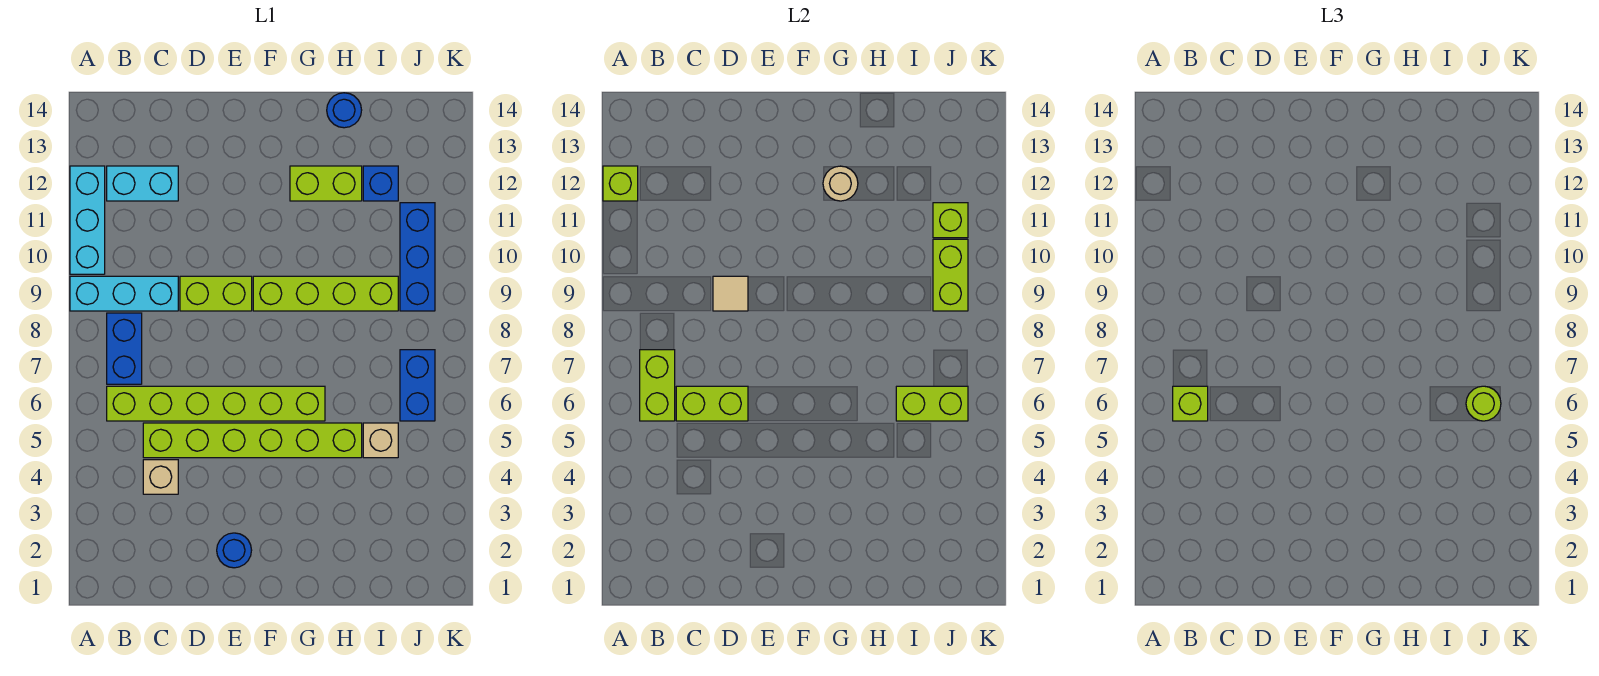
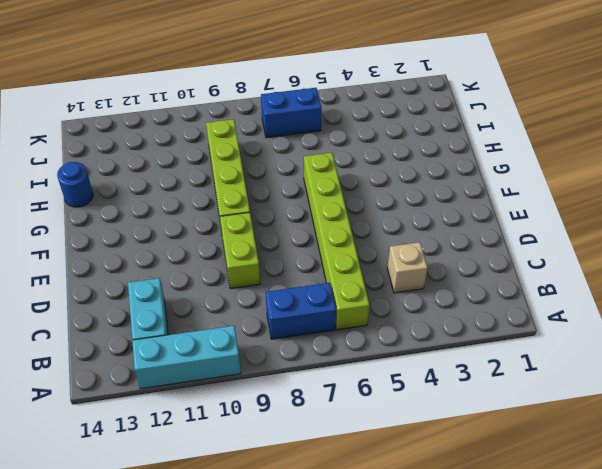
none -> cyan 1x3 brick [70,276,178,311]
none -> lime 1x6 brick [143,423,362,458]
none -> blue 1x1 round brick [217,533,252,568]

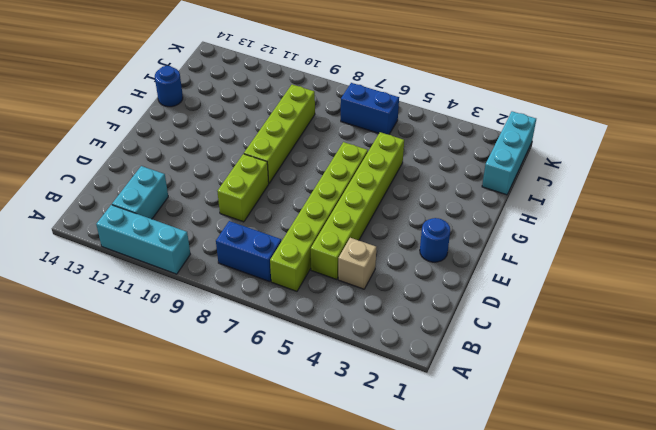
cyan 1x3 brick [482,111,536,195] -> cyan 1x3 brick moved to [70,276,178,311]
none -> lime 1x2 brick [290,166,362,201]
none -> tan 1x1 brick [363,423,398,458]
none -> blue 1x1 brick [363,166,398,201]

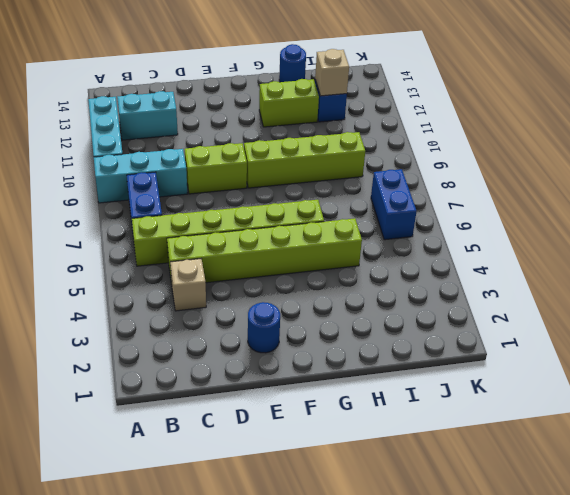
tan 1x1 brick [315,49,349,96] -> tan 1x1 brick moved to [363,423,398,458]
none -> blue 1x3 brick [400,203,435,311]
none -> lime 1x1 brick [603,166,638,201]
none -> lime 1x2 brick [640,350,675,421]

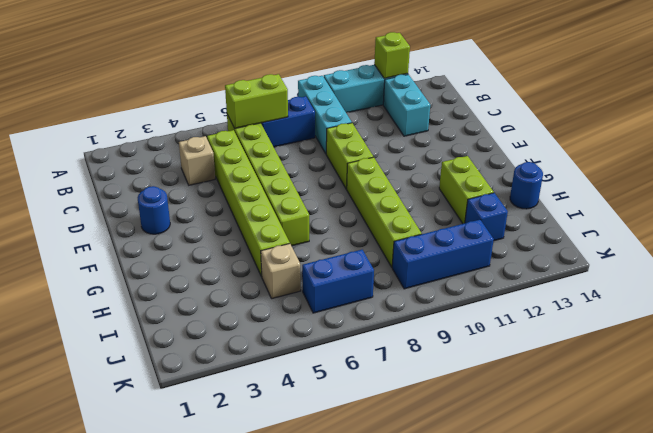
none -> lime 1x2 brick [676,386,748,421]
none -> tan 1x1 tile [713,276,748,311]
none -> tan 1x1 round brick [823,166,858,201]

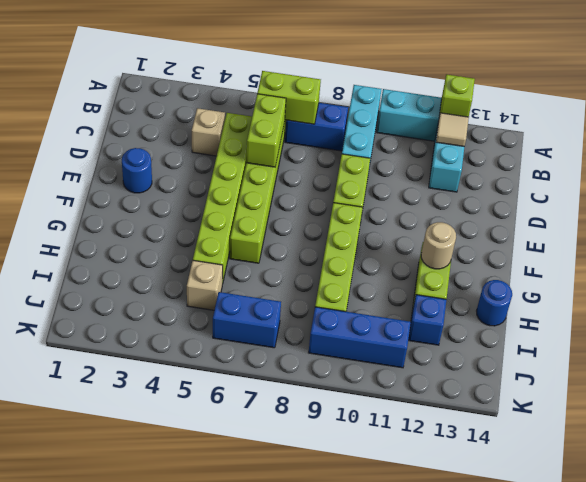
tan 1x1 tile [436,113,469,147] -> tan 1x1 tile moved to [713,276,748,311]
none -> lime 1x2 brick [896,386,968,421]
none -> lime 1x2 brick [933,239,968,311]
none -> lime 1x1 brick [933,203,968,238]

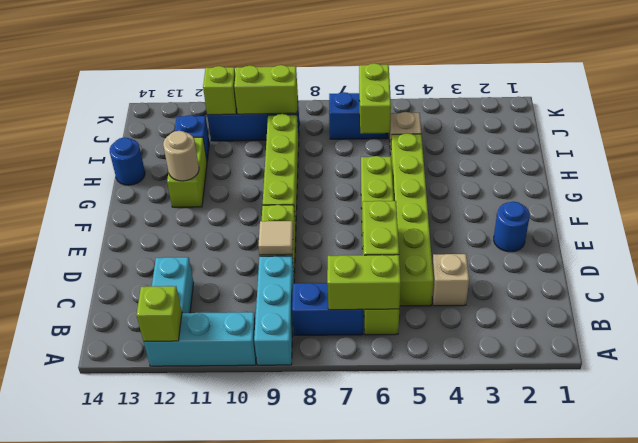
none -> lime 1x1 brick [1173,386,1208,421]
none -> lime 1x1 round brick [1466,386,1501,421]

